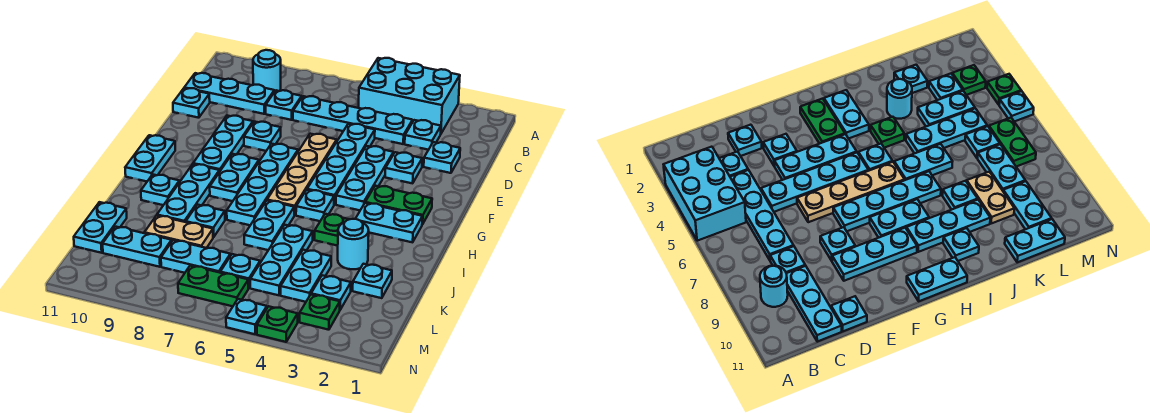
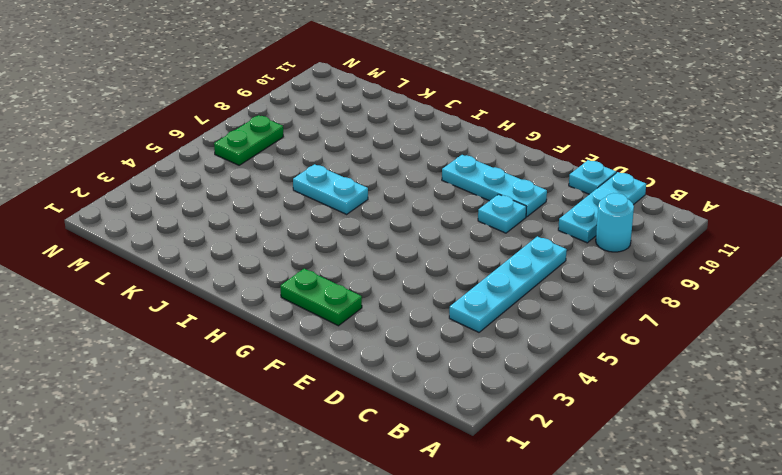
green 1x2 plate [280,269,362,326] -> green 1x2 plate turned to [365,186,432,225]
none -> cyan 2x3 brick [359,58,460,133]
none -> cyan 1x1 plate [405,120,441,150]
none -> cyan 1x1 plate [266,90,302,120]
none -> cyan 1x1 plate [424,142,460,173]

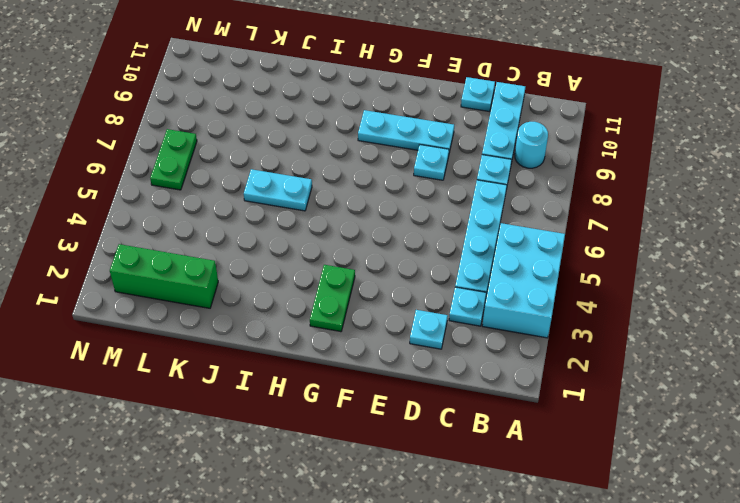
green 1x3 brick [110,244,218,308] -> cyan 1x1 plate [353,264,392,298]
none -> cyan 1x4 plate [307,124,375,205]
none -> cyan 1x1 plate [385,152,422,183]
none -> cyan 1x3 plate [336,146,393,210]
none -> tan 1x4 plate [267,134,337,215]

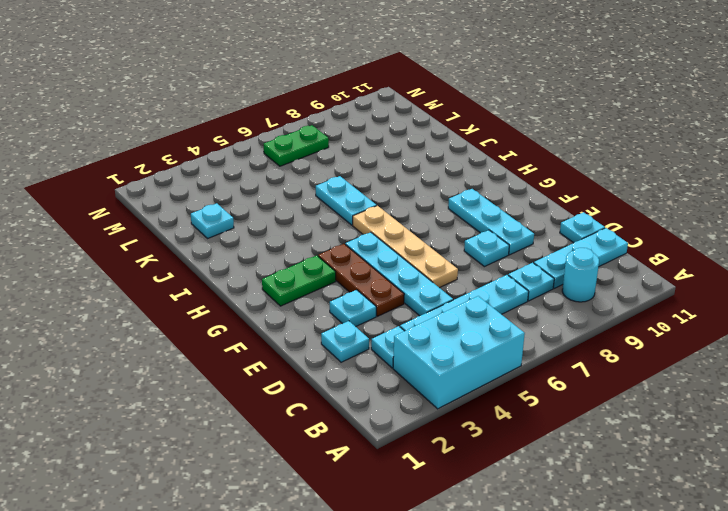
brown 1x3 plate [318,244,404,316] -> cyan 1x3 plate [336,146,393,210]
none -> cyan 1x4 plate [227,144,298,225]
none -> cyan 1x2 plate [210,154,259,201]
none -> cyan 1x2 plate [125,135,175,181]
none -> cyan 1x2 plate [356,203,422,242]

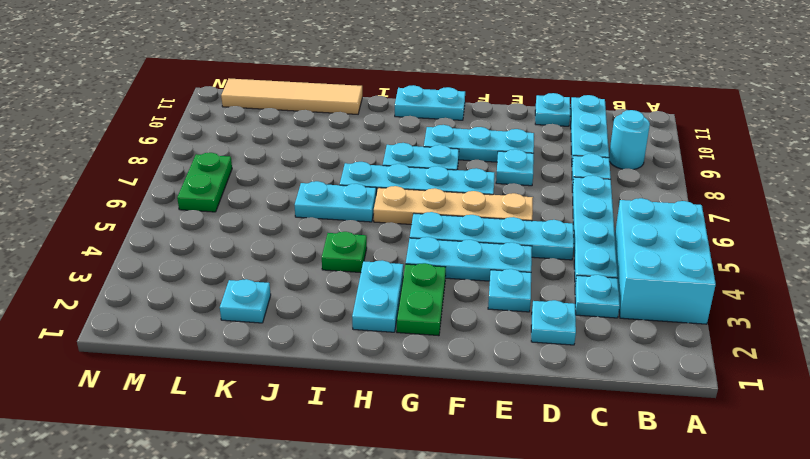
tan 1x4 tile [221,79,362,114] -> cyan 1x2 plate [74,202,127,253]
none -> cyan 1x1 plate [296,190,334,221]
none -> cyan 1x3 plate [157,164,219,222]
none -> cyan 1x1 plate [141,175,179,205]
none -> cyan 1x1 round brick [338,219,369,269]

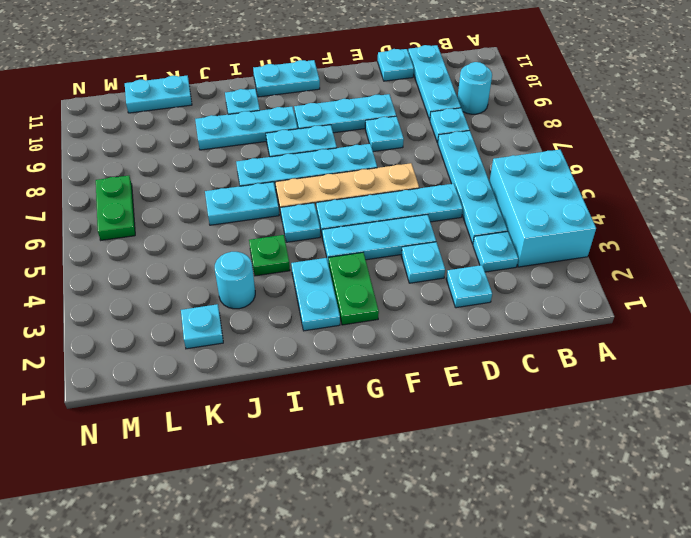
none -> cyan 1x3 plate [250,225,313,295]
none -> cyan 1x1 plate [186,205,225,237]
none -> cyan 1x2 plate [281,250,331,302]
none -> tan 1x2 plate [144,215,213,248]

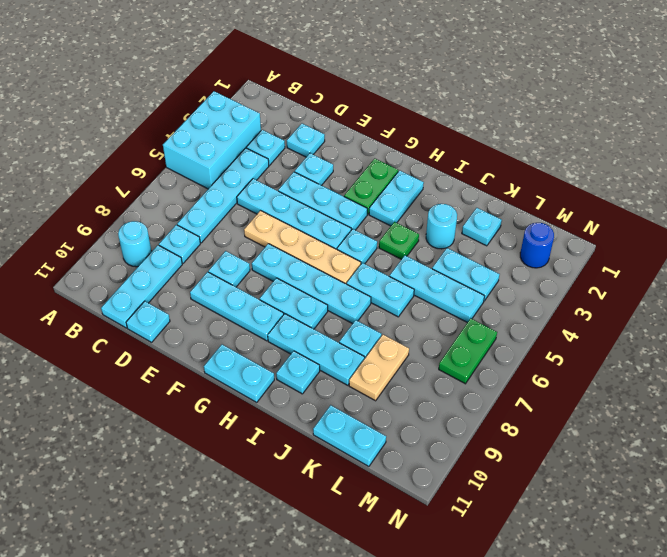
blue 1x1 round brick [520,223,554,268] -> none
none -> cyan 1x1 plate [311,275,351,310]
none -> cyan 1x1 plate [220,254,260,288]
none -> cyan 1x2 plate [161,240,230,273]
none -> cyan 1x2 plate [103,227,172,267]

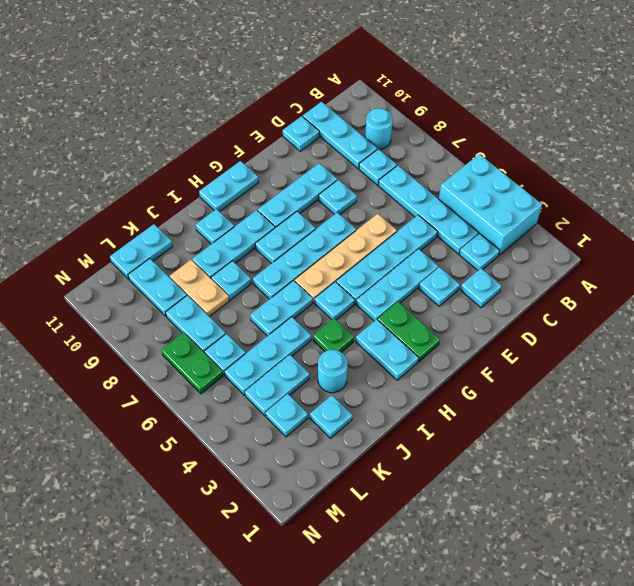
none -> green 1x1 plate [300,295,340,330]
none -> green 1x1 plate [257,306,298,342]
none -> cyan 1x1 plate [226,299,267,334]

